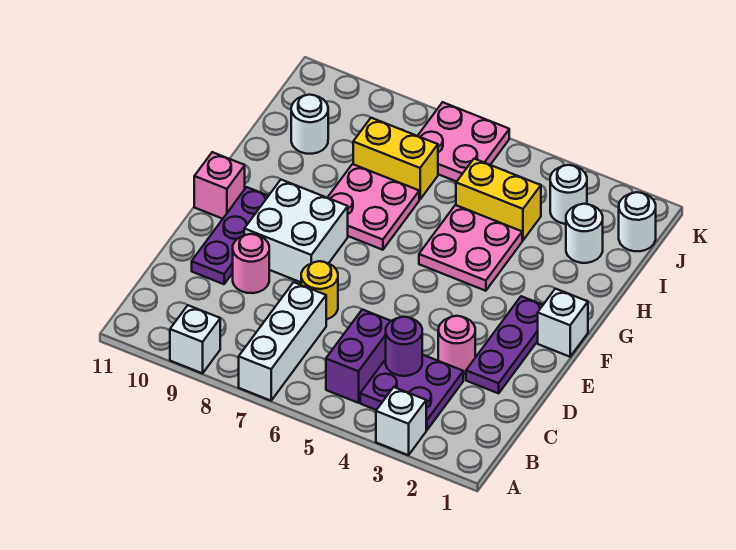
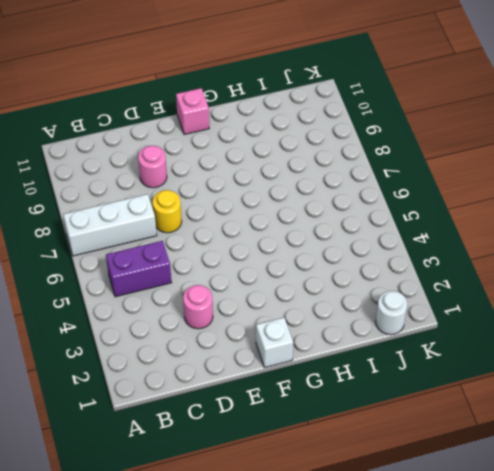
none -> white 1x1 brick [376,387,426,455]
none -> white 1x1 brick [170,305,220,373]
none -> purple 2x2 plate [360,355,463,430]

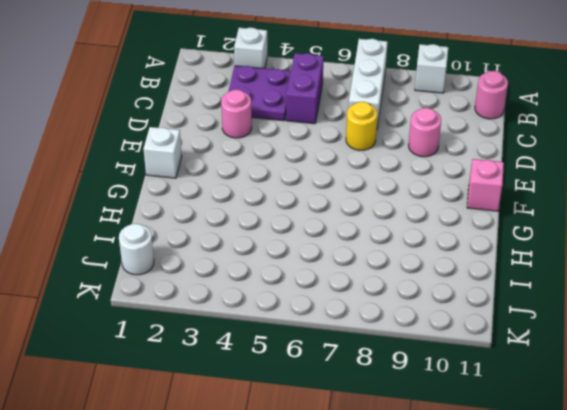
pink 1x1 round brick [475,71,508,119] -> none
none -> purple 1x3 plate [466,296,543,393]
none -> purple 1x3 plate [192,187,268,284]
none -> white 2x2 brick [244,180,348,282]

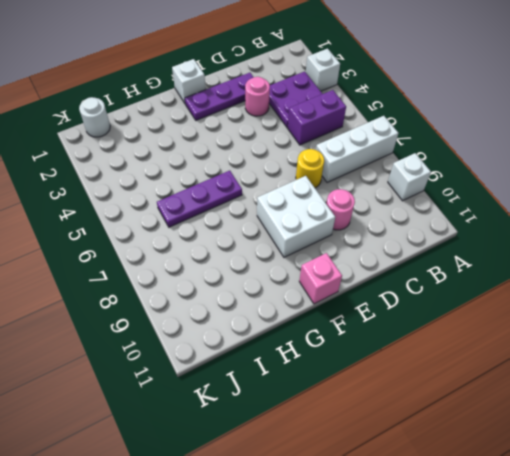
purple 1x3 plate [157,171,242,227] -> purple 1x3 plate moved to [192,187,268,284]
none -> pink 2x2 plate [419,205,522,291]
none -> pink 2x2 plate [327,164,419,250]
none -> white 1x1 round brick [566,204,603,263]

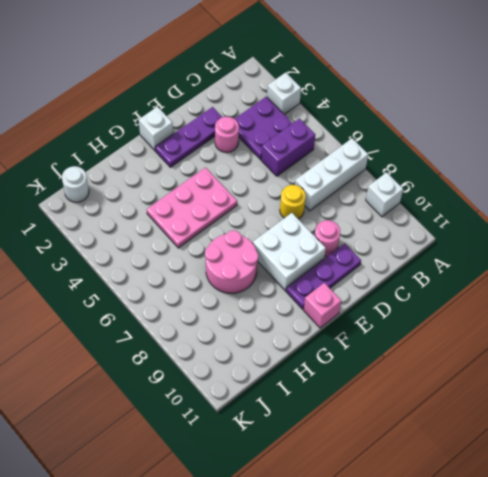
pink 2x3 plate [147,167,237,248] -> pink 2x2 plate [419,205,522,291]
pink 2x2 round brick [205,230,258,293] -> pink 2x2 plate [327,164,419,250]
none -> white 1x1 round brick [566,204,603,263]
none -> yellow 1x2 brick [456,159,541,240]
none -> yellow 1x2 brick [353,118,438,199]

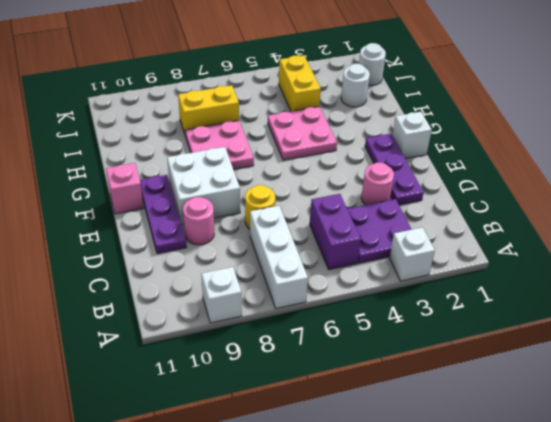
yellow 1x2 brick [279,55,321,111] -> yellow 1x2 brick turned to [456,159,541,240]
none -> white 1x1 round brick [291,95,328,154]
none -> white 1x1 round brick [550,165,587,224]
none -> pink 2x2 plate [418,102,509,182]

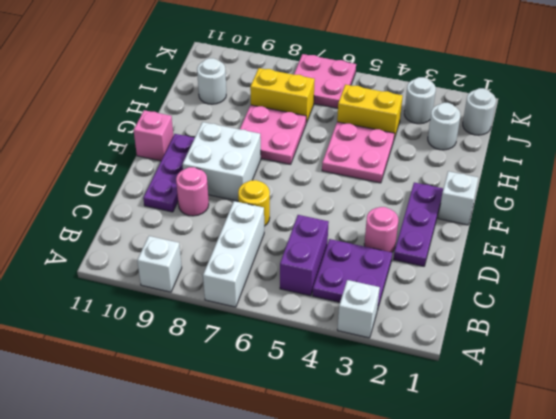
none -> purple 1x1 round brick [386,317,422,376]

